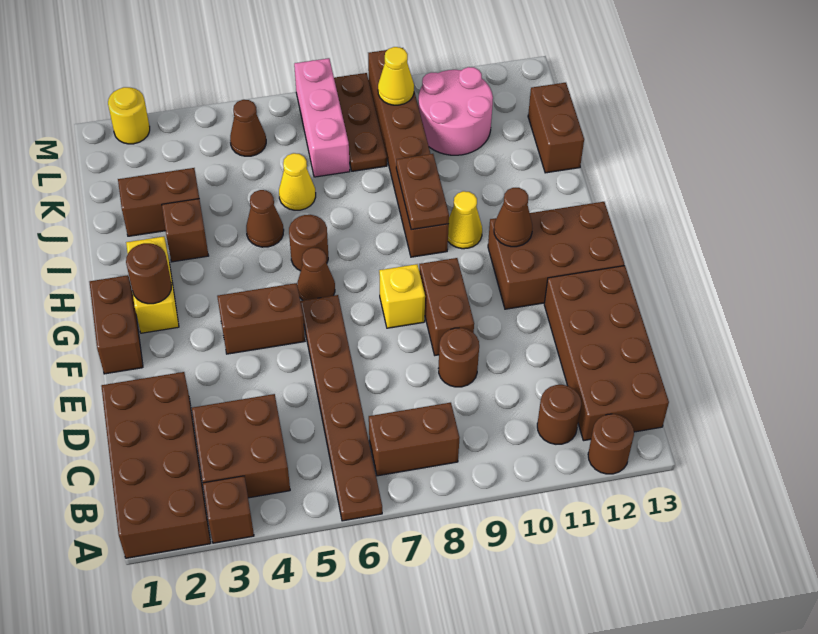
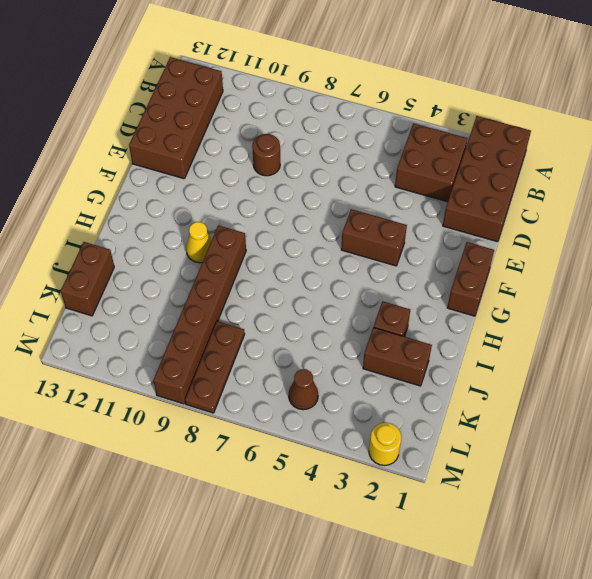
none -> brown 1x1 brick [203,476,254,543]
none -> brown 1x6 plate [300,295,382,521]
none -> brown 1x1 round brick [588,414,634,474]
none -> brown 1x2 brick [369,403,459,476]

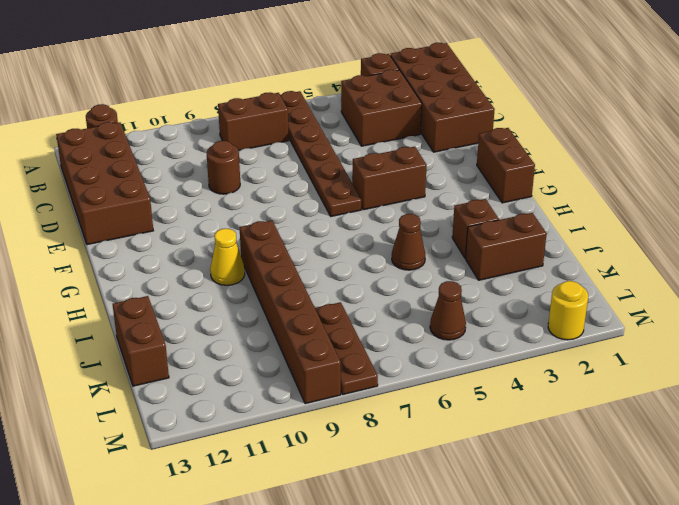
none -> brown 1x1 round brick [537,385,581,444]
none -> brown 1x2 brick [419,258,474,355]
none -> yellow 1x1 brick [379,264,425,328]
none -> brown 2x3 brick [488,202,624,309]

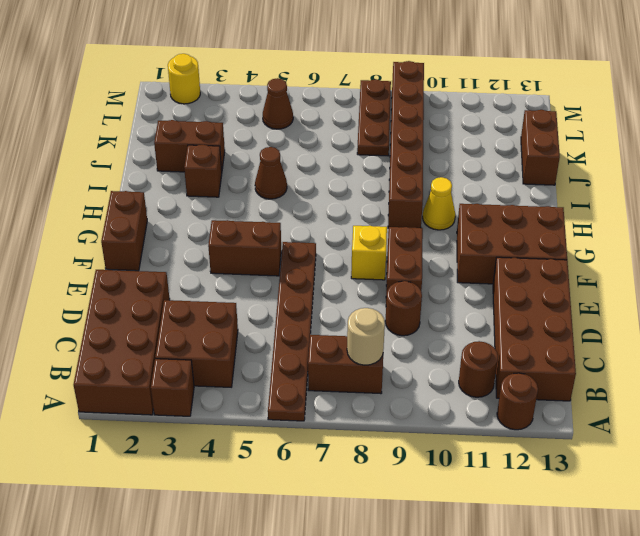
tan 1x1 round brick [347,308,385,365] -> none
none -> yellow 1x2 brick [126,237,179,333]
none -> brown 1x1 cone [297,248,335,300]
none -> brown 1x1 round brick [289,215,328,271]
none -> yellow 1x1 cone [279,153,316,210]

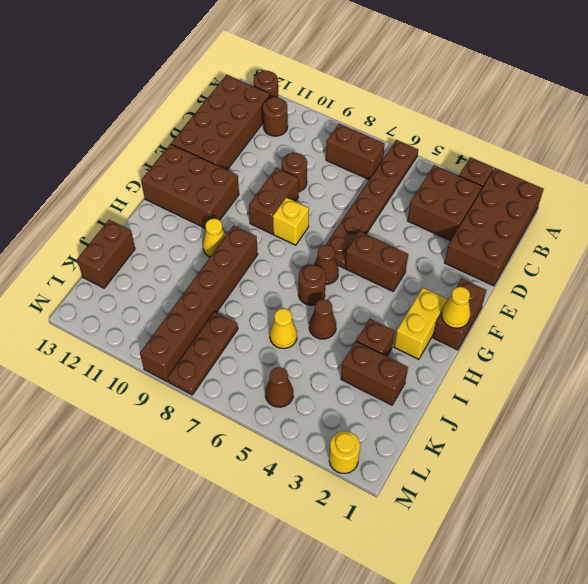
yellow 1x1 cone [442,287,470,328] -> yellow 1x1 cone moved to [378,47,414,105]
none -> pink 1x3 brick [294,58,350,177]
none -> pink 2x2 round brick [418,67,493,155]
none -> brown 1x1 round brick [126,243,172,304]
none -> brown 1x1 cone [494,188,533,247]

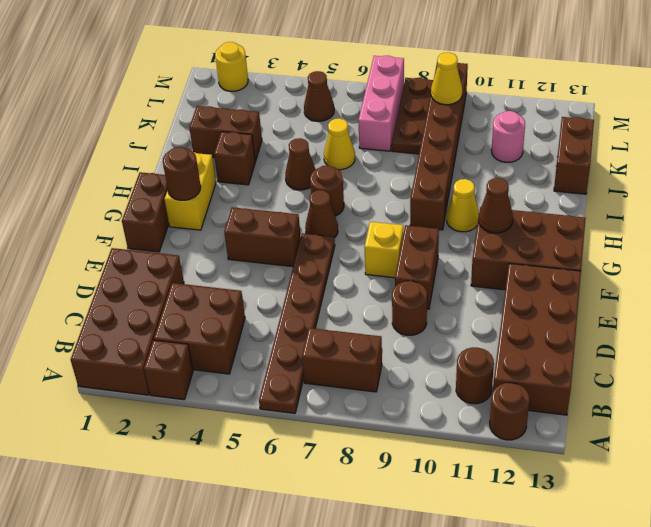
pink 1x1 round brick [491,111,525,162] -> pink 2x2 round brick [418,67,493,155]
none -> brown 1x2 plate [396,154,449,230]

